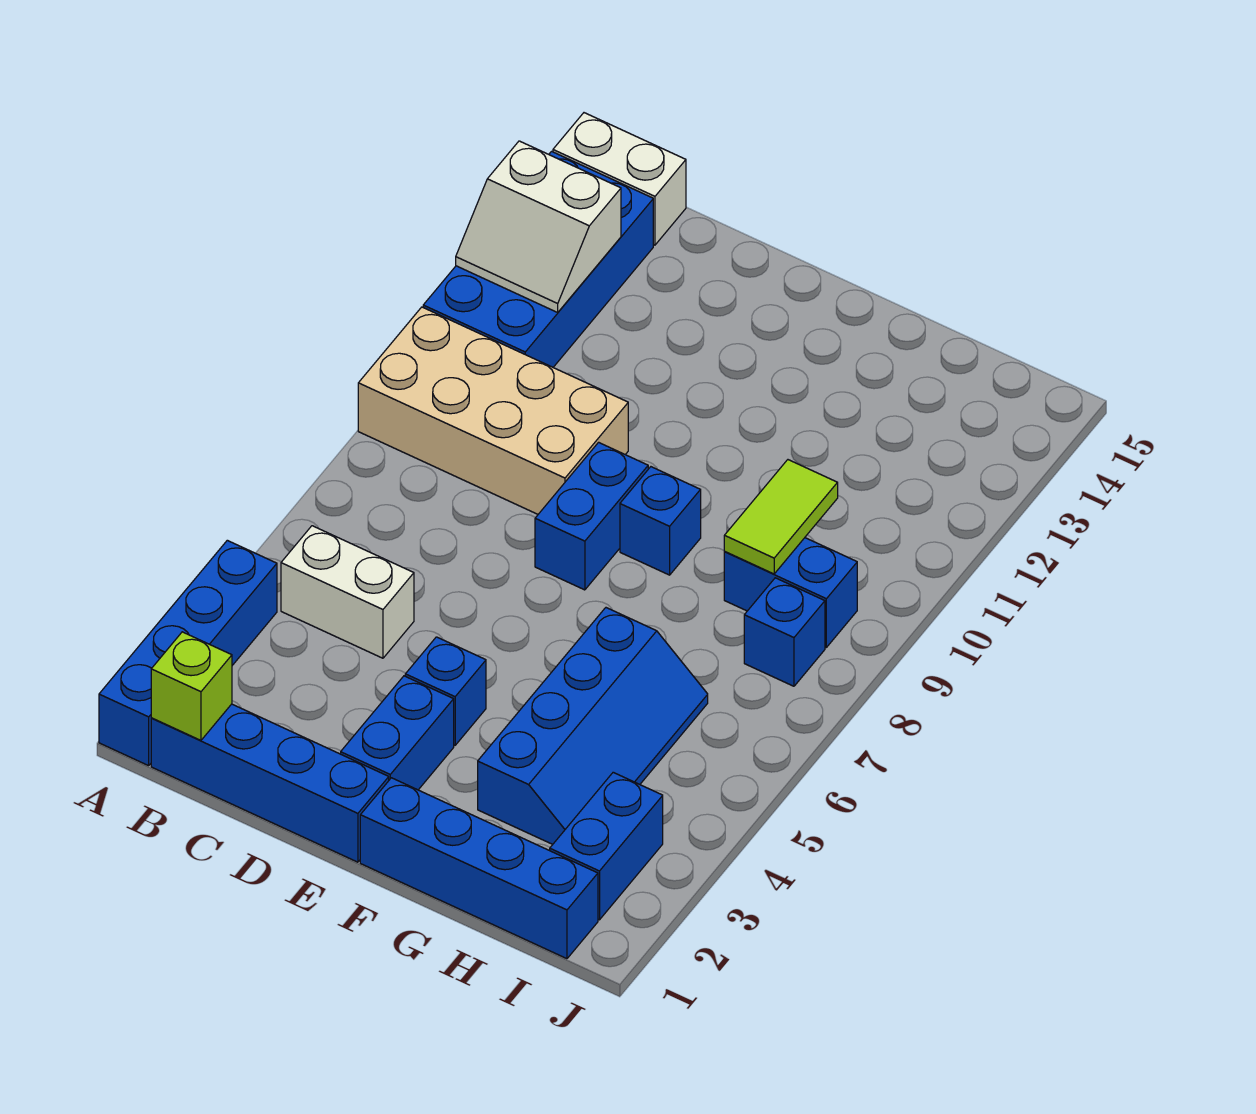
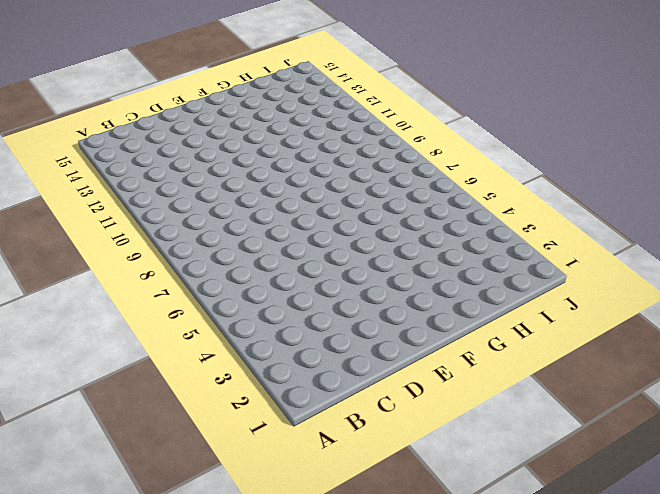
none -> blue 1x4 brick [99,540,277,766]
none -> tan 2x4 brick [358,307,628,514]
none -> blue 2x4 brick [423,151,653,367]

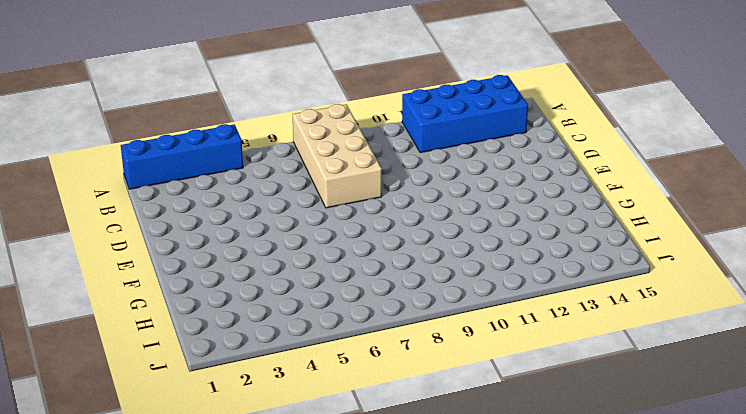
tan 2x4 brick [293,104,382,208] -> tan 2x4 brick moved to [358,307,628,514]
none -> white 1x2 brick [553,113,686,245]
none -> blue 1x4 brick [151,704,389,862]
none -> white 1x2 brick [281,526,414,658]

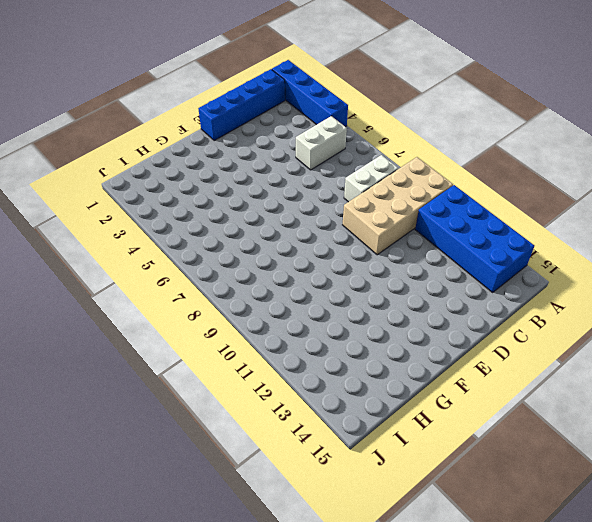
white 1x2 brick [344,155,398,202] -> white 1x2 brick moved to [553,113,686,245]
none -> blue 1x2 brick [341,676,454,790]
none -> blue 1x1 brick [405,637,486,745]
none -> blue 1x2 brick [535,442,648,590]

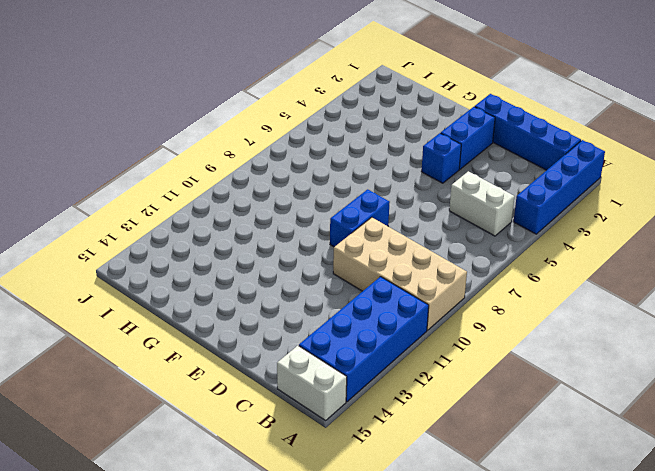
none -> blue 1x4 brick [360,778,598,959]
none -> blue 1x1 brick [620,467,701,575]
none -> blue 2x4 slope [478,608,708,844]

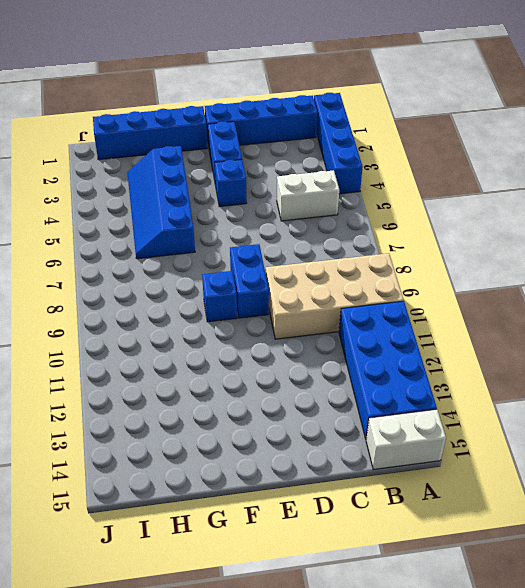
none -> blue 1x2 brick [724,538,857,647]
none -> blue 1x2 brick [550,772,663,920]
none -> blue 1x1 brick [744,578,825,686]

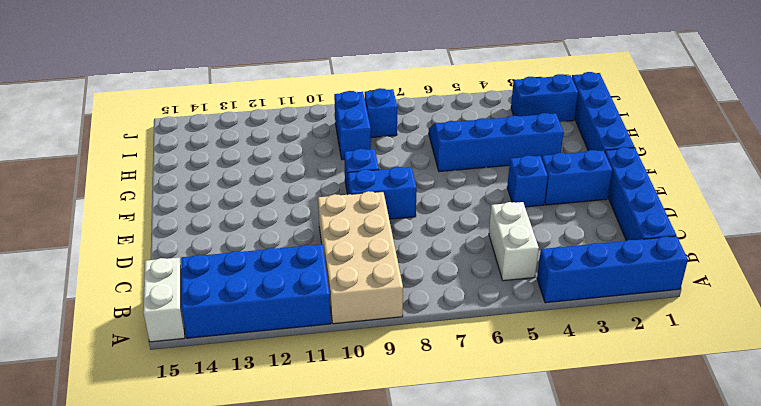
none -> white 2x2 slope [456,141,621,312]
none -> lime 1x1 brick [151,632,232,740]
none -> lime 1x2 tile [724,460,838,574]

